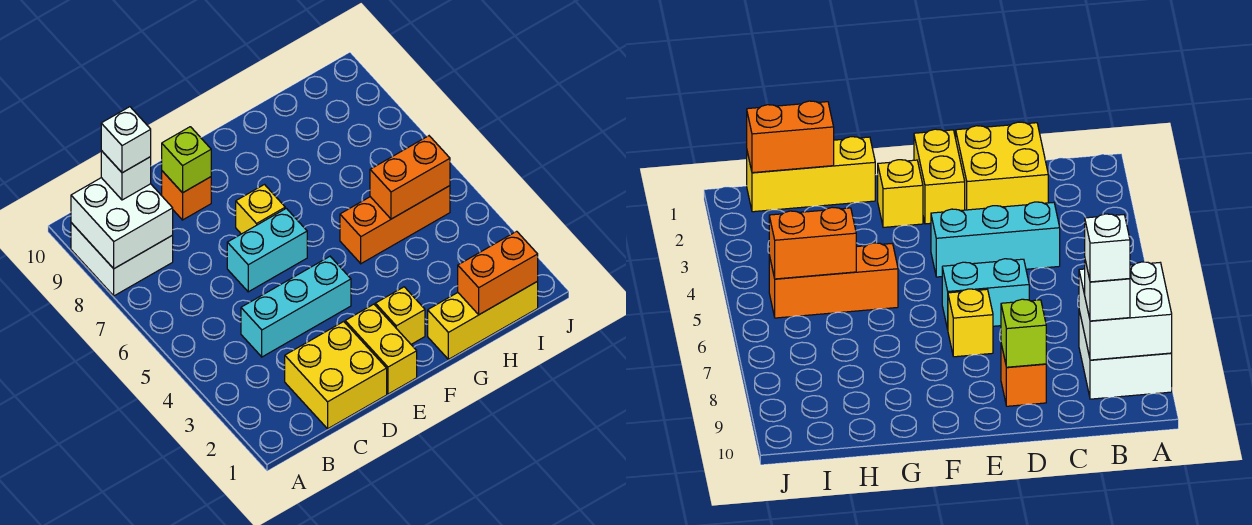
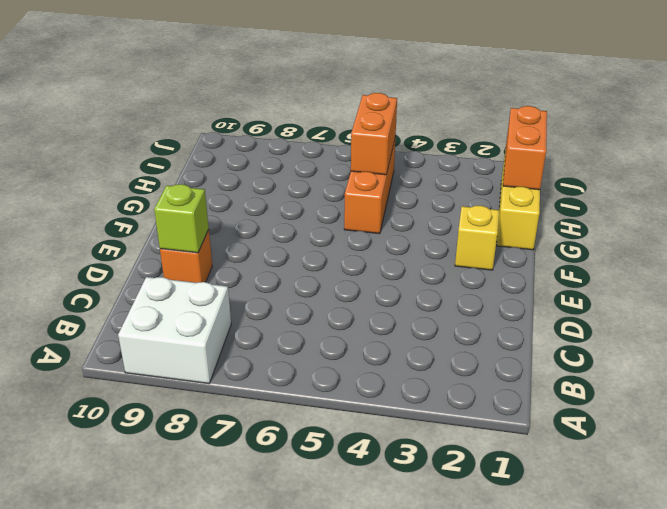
none -> yellow 2x2 brick [285,322,387,429]
none -> cyan 1x3 brick [241,257,351,357]
none -> cyan 1x2 brick [227,208,307,292]

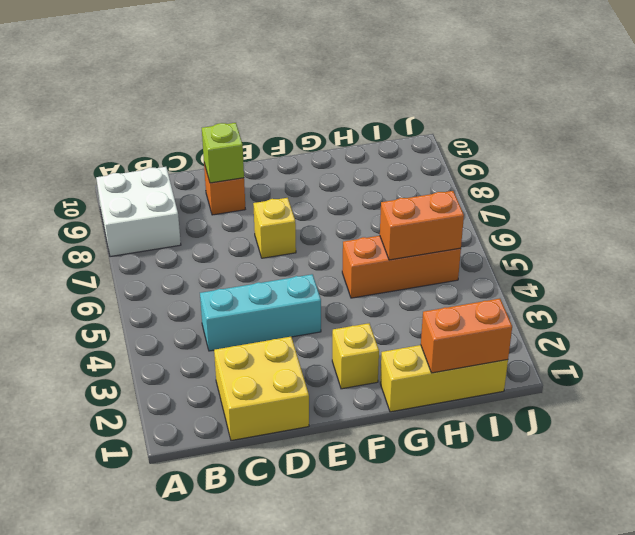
none -> cyan 1x2 brick [227,208,307,292]
none -> yellow 1x2 brick [345,304,417,394]
none -> white 2x2 brick [71,178,173,269]

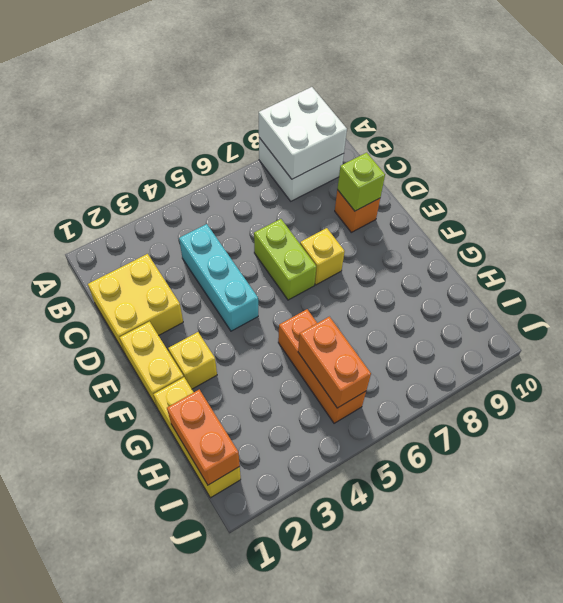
lime 1x2 brick [254,219,316,300] -> cyan 1x2 brick [227,208,307,292]
yellow 1x2 brick [120,322,184,409] -> yellow 1x2 brick turned to [345,304,417,394]
none -> white 1x1 brick [101,151,151,200]
none -> white 1x1 brick [101,107,151,173]

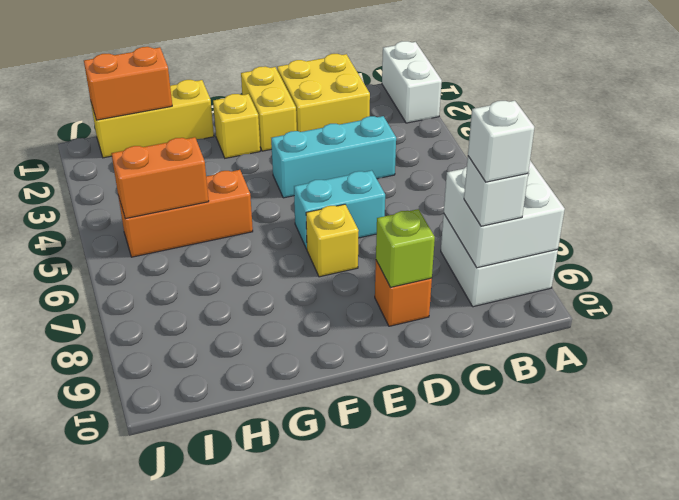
white 1x2 brick [382,41,442,123] -> none

